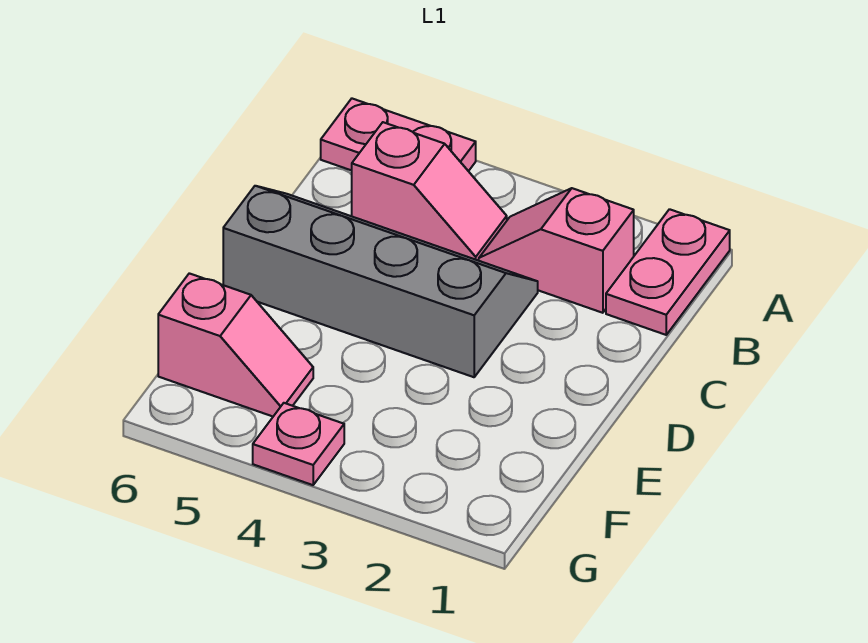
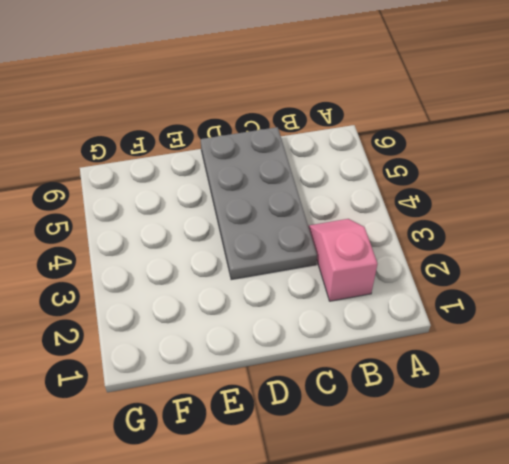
grey 2x4 plate [201,127,317,280] -> grey 2x4 slope [223,186,538,377]
none -> pink 1x2 plate [606,209,730,335]
none -> pink 1x2 plate [321,99,476,171]

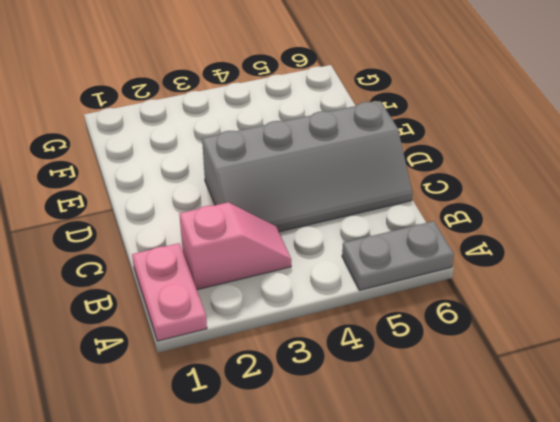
grey 1x2 plate [342,221,454,290] -> pink 1x2 plate [321,99,476,171]
none -> pink 1x2 slope [352,122,507,261]
none -> pink 1x2 slope [158,273,313,416]

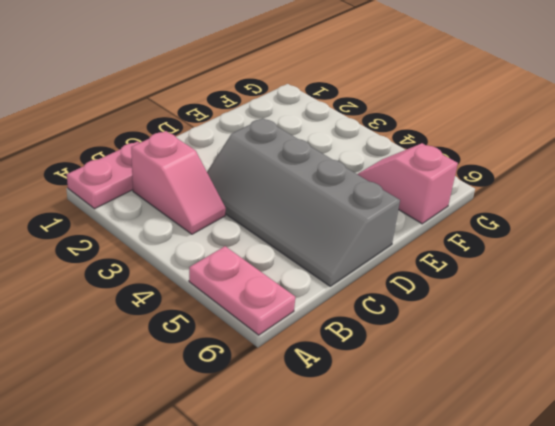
none -> pink 1x2 slope [352,122,507,261]
none -> pink 1x1 plate [253,403,344,485]

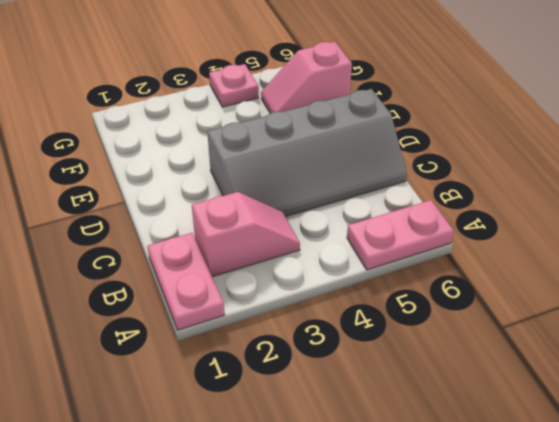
none -> pink 1x2 slope [352,122,507,261]

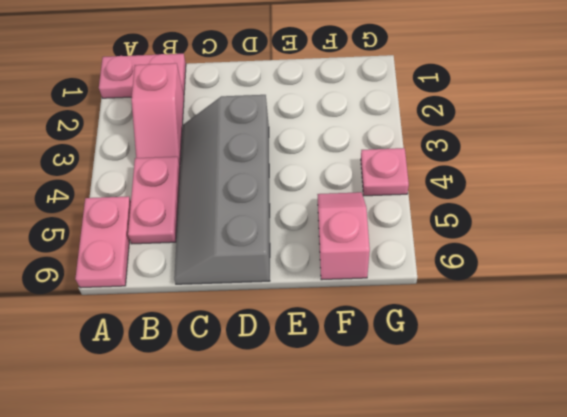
pink 1x2 plate [128,157,180,244] -> pink 1x2 slope [352,122,507,261]

